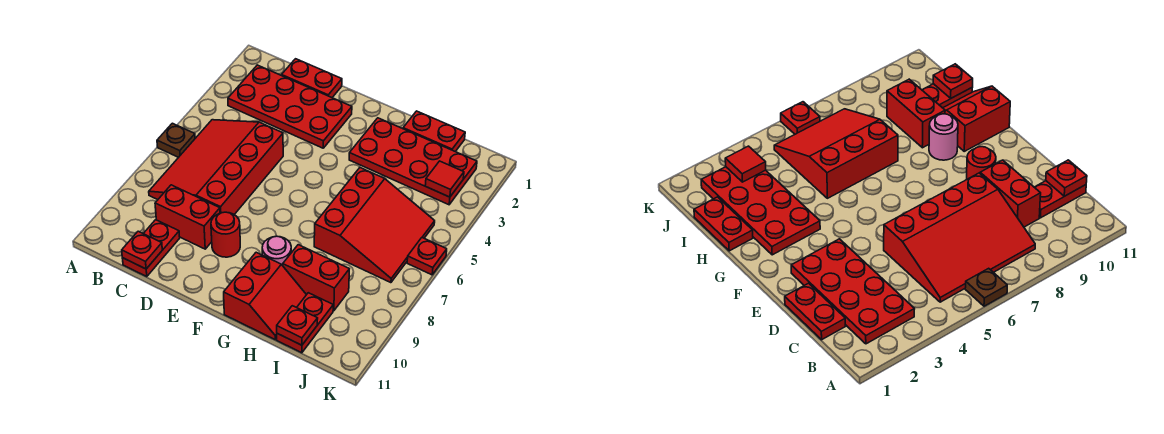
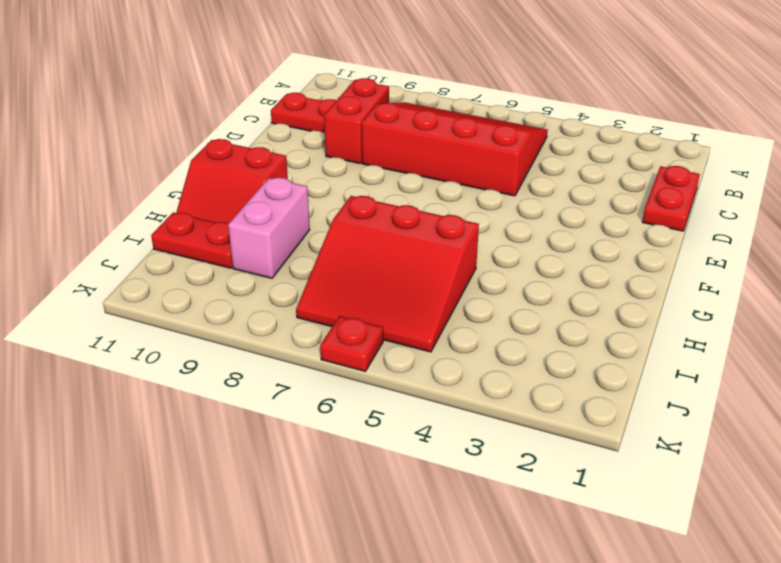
pink 1x2 brick [228,178,310,278] -> red 1x2 brick [283,245,349,311]
none -> brown 1x1 plate [157,123,195,157]
none -> red 2x4 plate [228,65,352,148]
none -> red 1x1 round brick [211,212,240,257]

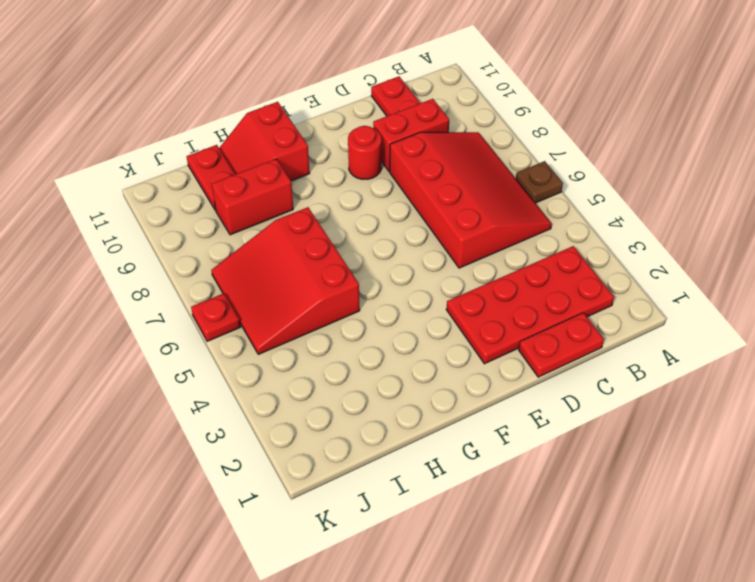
none -> red 2x4 plate [349,118,477,205]
none -> pink 1x1 round brick [262,236,291,266]
none -> red 1x2 plate [403,111,465,152]

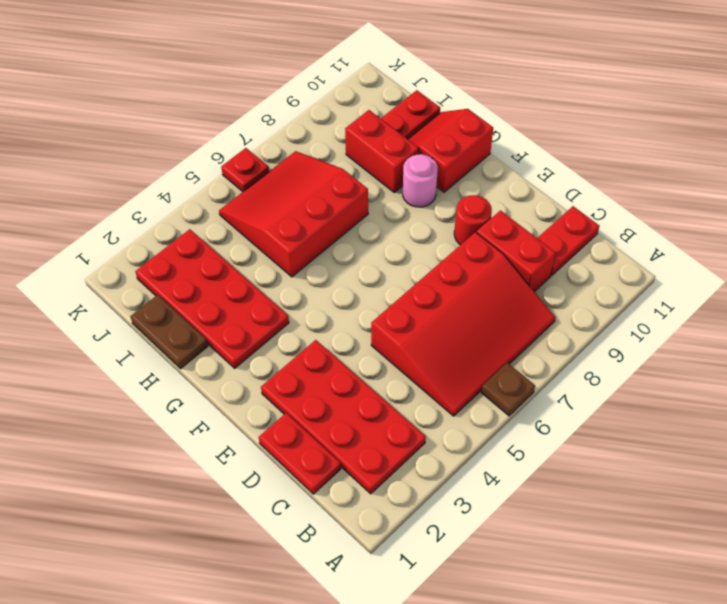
brown 1x2 plate [130,295,208,369] -> red 1x2 plate [403,111,465,152]
none -> red 1x1 plate [122,231,162,269]
none -> red 1x1 plate [277,306,318,345]
none -> red 1x1 tile [425,161,464,197]

